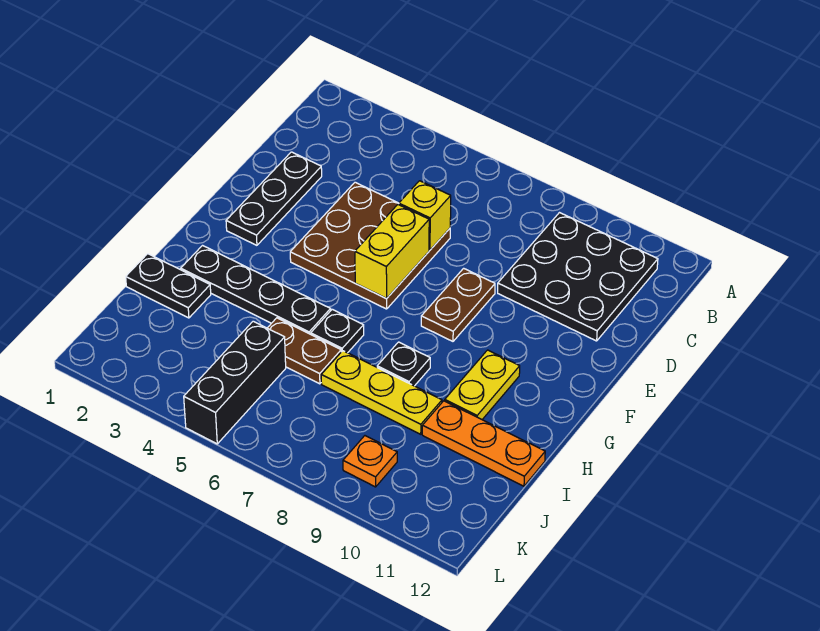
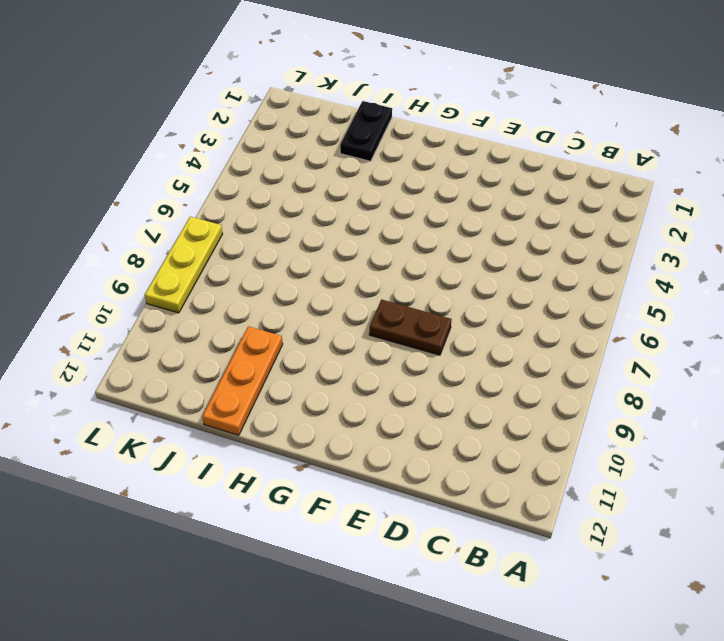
yellow 1x3 plate [145,217,223,313] -> yellow 1x3 plate moved to [321,351,442,434]
none -> black 3x3 plate [498,213,658,341]
none -> black 1x3 plate [226,152,322,245]
none -> brown 3x3 plate [290,182,450,309]

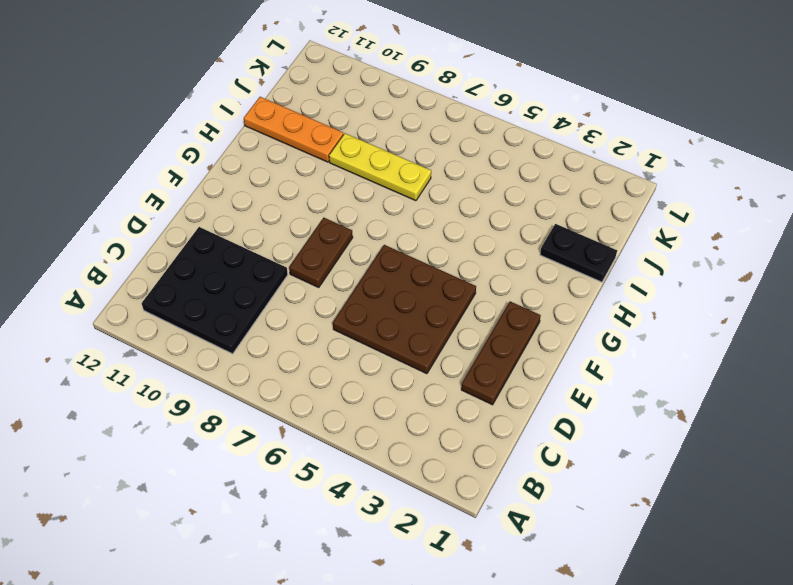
brown 1x3 plate [461,301,541,405] -> black 1x3 plate [226,152,322,245]
none -> yellow 1x2 plate [445,350,520,419]
none -> black 1x4 plate [181,246,331,334]
none -> black 1x1 plate [311,309,364,353]

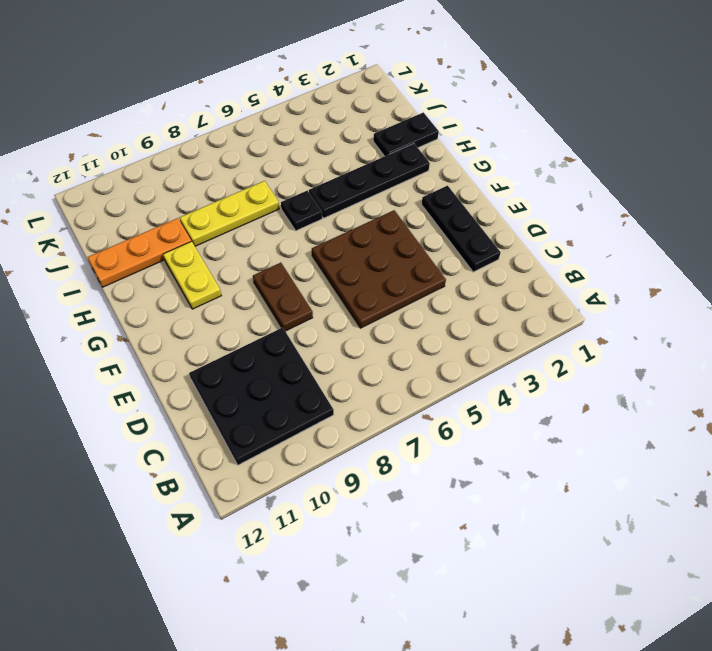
none -> black 1x1 plate [377,342,430,386]
none -> brown 1x2 plate [268,318,341,384]
none -> black 1x3 brick [184,321,286,444]

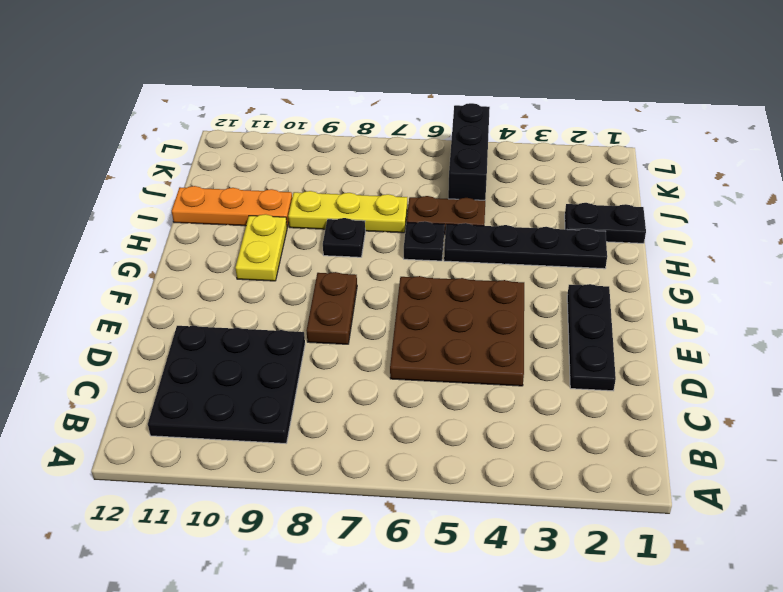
none -> orange 1x1 plate [343,436,397,487]
none -> yellow 1x1 brick [399,181,451,250]
none -> yellow 1x2 brick [355,205,429,299]

